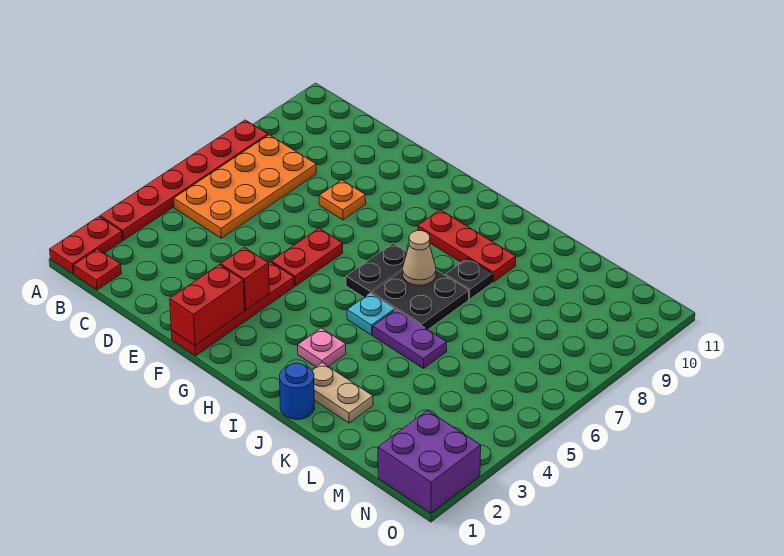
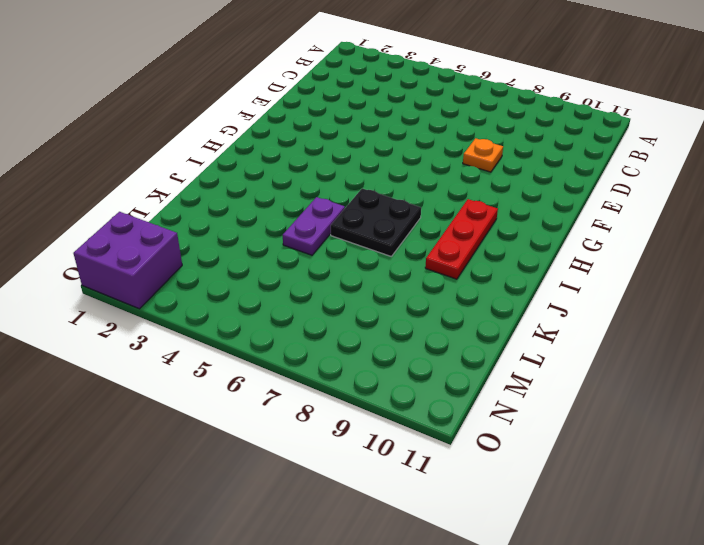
none -> red 1x2 plate [50,217,122,274]
none -> red 1x6 plate [100,120,268,240]
none -> red 1x1 plate [74,249,121,290]

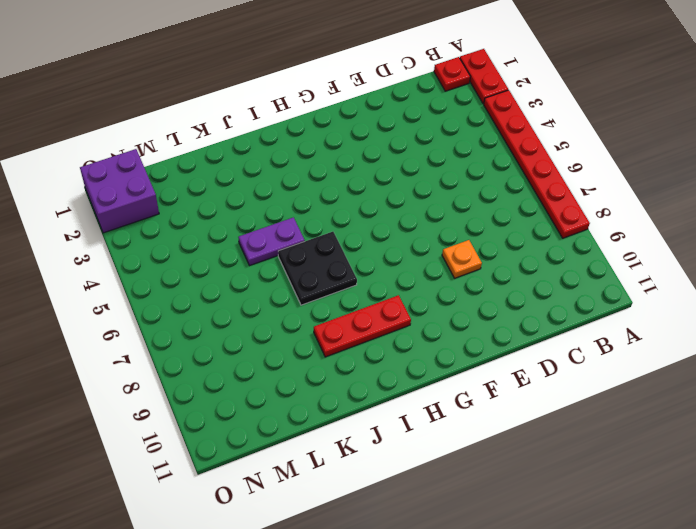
none -> orange 2x4 plate [174,135,316,238]
none -> red 1x4 plate [171,262,294,356]
none -> red 1x2 plate [271,228,343,286]

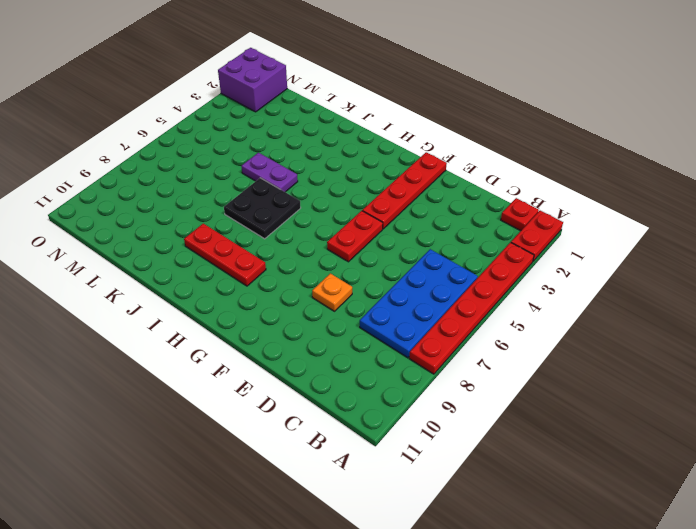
blue 2x4 plate [360,249,478,358] -> orange 2x4 plate [174,135,316,238]
none -> black 1x2 plate [346,243,407,297]
none -> pink 1x1 plate [298,328,346,366]
none -> cyan 1x1 plate [347,293,395,335]

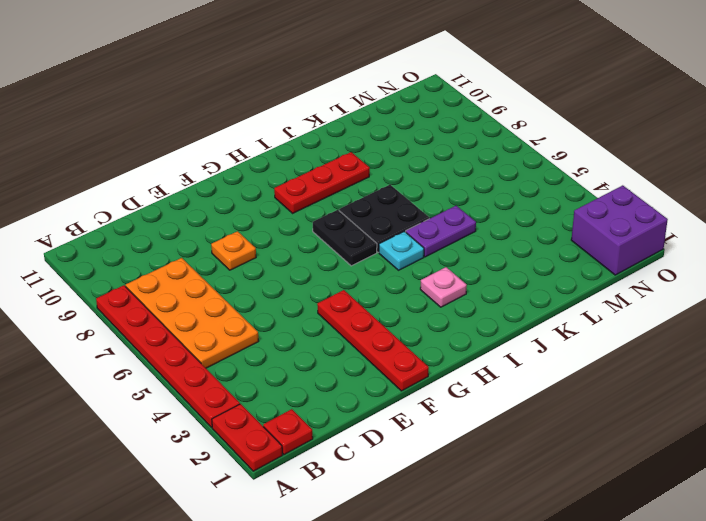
none -> red 1x2 plate [271,228,343,286]
none -> blue 1x1 round brick [280,363,315,419]
none -> tan 1x2 plate [312,363,373,423]

